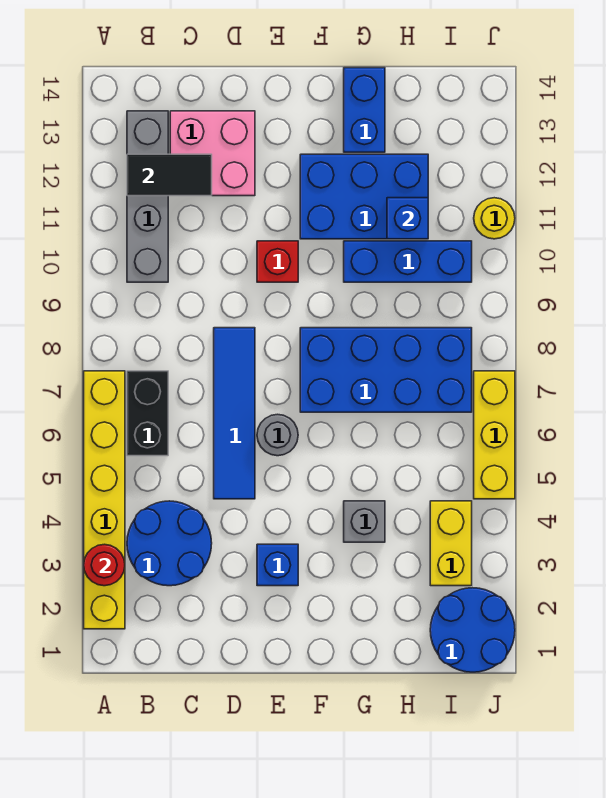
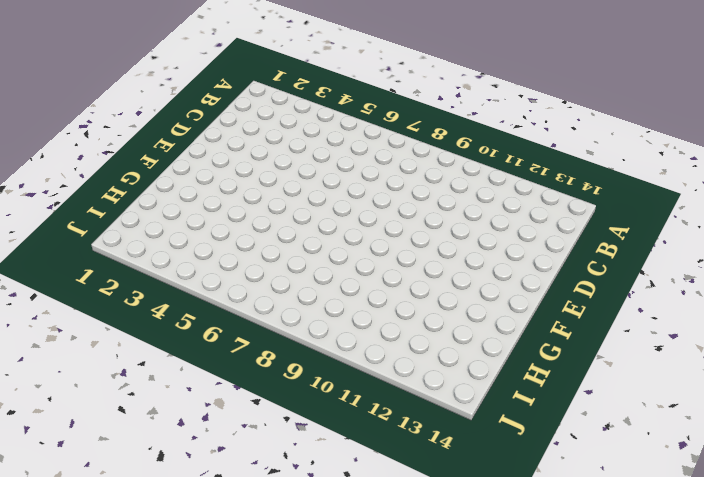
none -> yellow 1x6 brick [84,371,125,629]
none -> blue 2x2 round brick [127,501,212,586]
none -> black 1x2 brick [127,371,168,456]

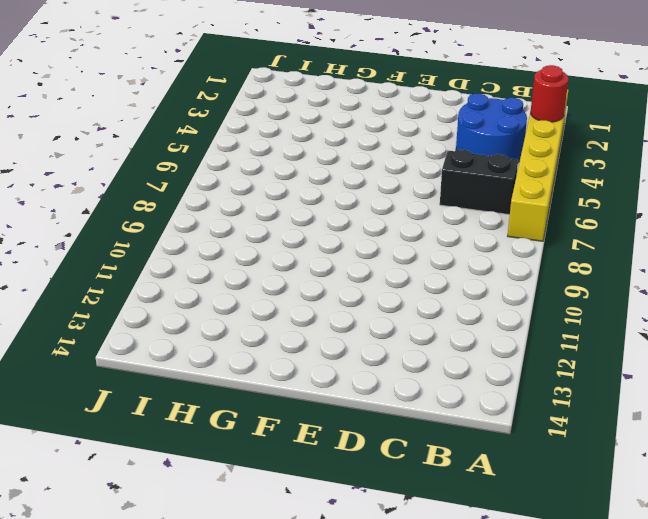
black 1x2 brick [440,150,518,215] -> black 1x2 brick turned to [127,371,168,456]
none -> grey 1x4 brick [127,111,168,282]
none -> pink 2x2 brick [170,111,255,196]
none -> blue 1x4 tile [214,328,255,499]

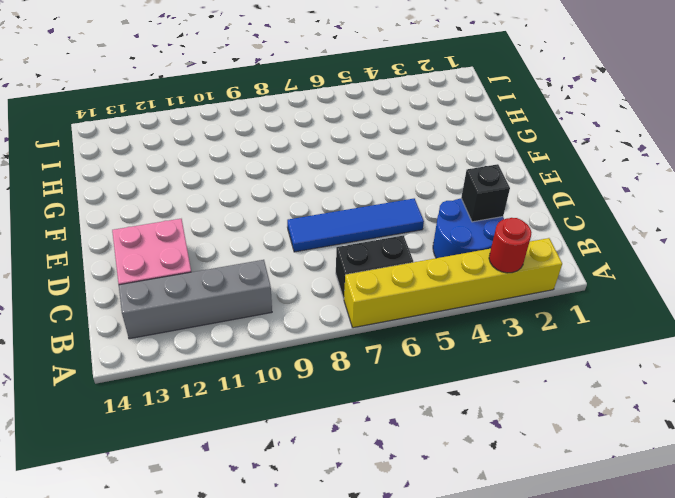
black 1x1 brick [461,164,510,222] -> none
none -> blue 1x1 brick [257,544,298,586]
none -> grey 1x1 round brick [257,414,298,456]
none -> red 1x1 brick [257,241,298,282]

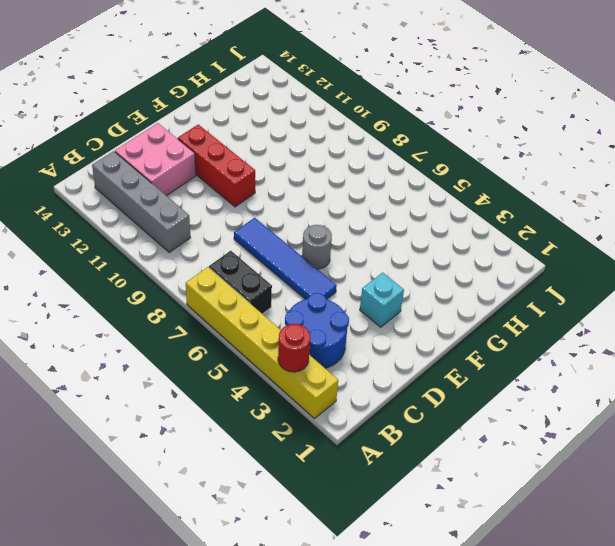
cyan 1x1 brick [360,272,404,327] -> blue 1x1 brick [257,544,298,586]
red 1x3 brick [178,125,255,207] -> red 1x1 brick [257,241,298,282]
none -> blue 2x4 brick [300,328,472,412]
none -> blue 2x3 brick [300,154,428,239]
none -> grey 1x1 brick [344,501,385,542]

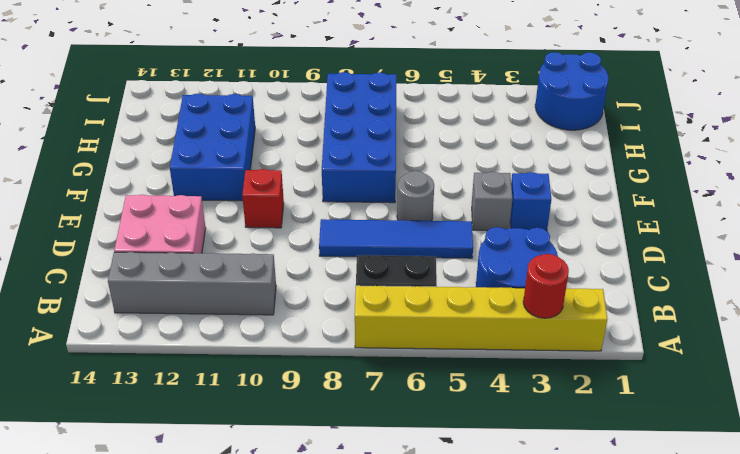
grey 1x1 brick [472,172,512,231] -> grey 1x1 brick moved to [344,501,385,542]
none -> blue 1x3 brick [344,241,472,282]
none -> blue 1x2 brick [344,68,385,152]
none -> yellow 1x2 brick [430,501,472,586]

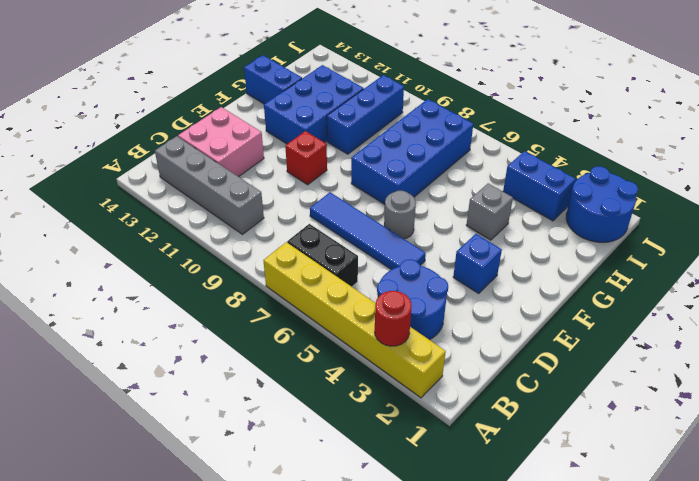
blue 1x2 brick [503,151,576,221] -> yellow 1x2 brick [430,501,472,586]
none -> yellow 1x3 brick [474,371,515,499]
none -> yellow 1x1 round brick [474,198,515,239]
none -> black 1x2 tile [127,154,212,196]

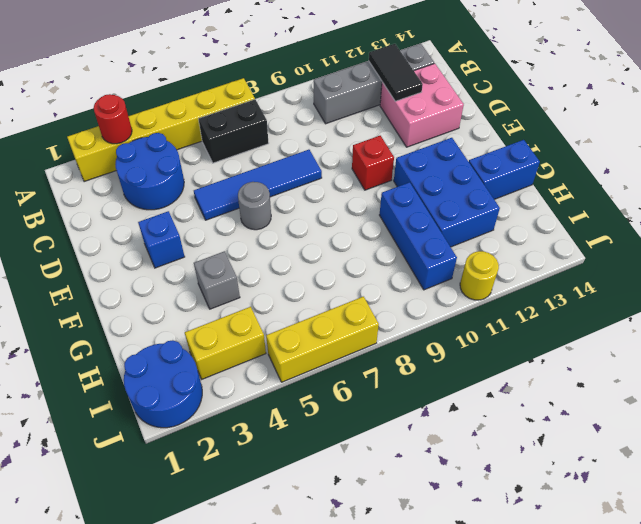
none -> blue 2x4 brick [300,328,472,412]
none -> blue 1x1 brick [387,198,428,239]

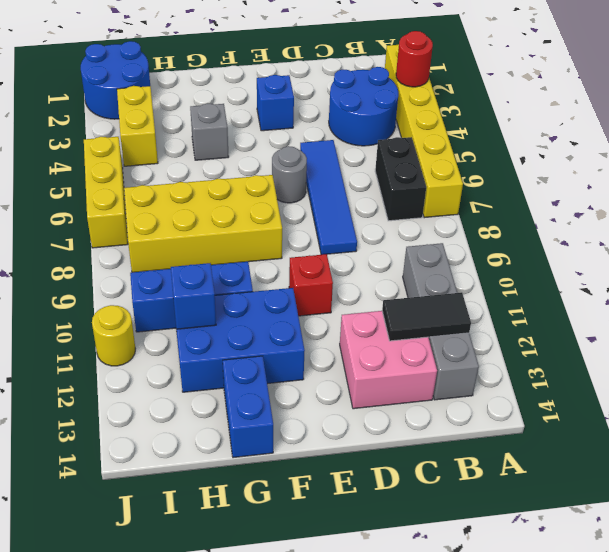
yellow 2x4 brick [124,175,282,272] -> blue 2x4 brick [300,328,472,412]

